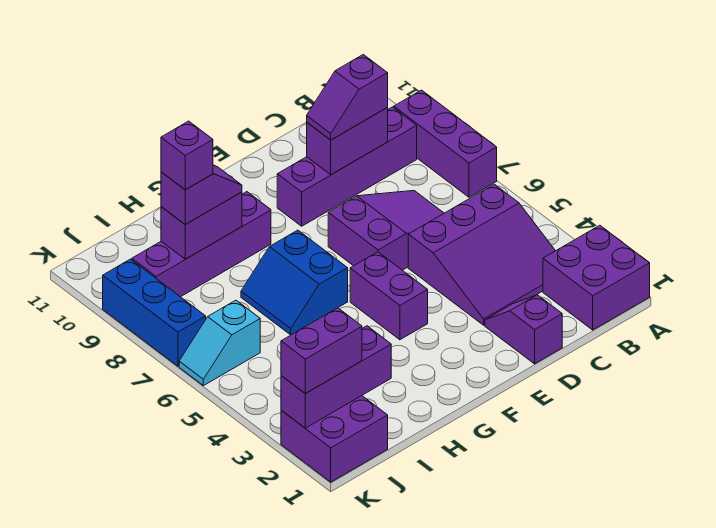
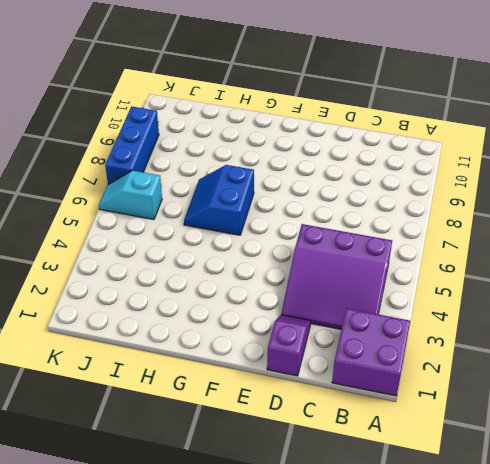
none -> purple 1x3 brick [394,90,497,197]
none -> purple 1x4 brick [277,107,417,226]
none -> purple 2x3 slope [328,191,444,270]

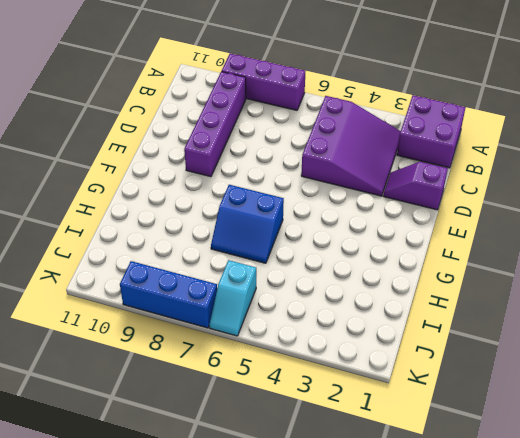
none -> purple 2x3 slope [328,191,444,270]
none -> purple 1x2 brick [350,252,428,340]
none -> purple 1x4 brick [132,192,271,297]

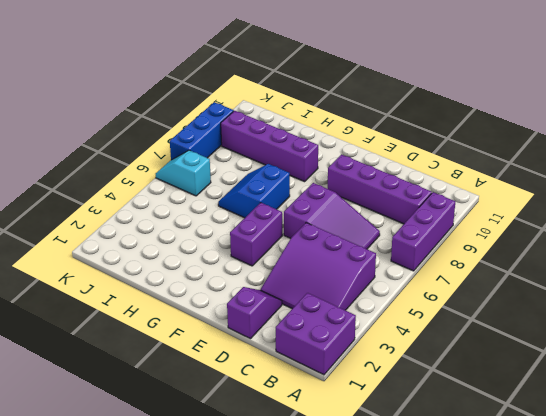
none -> purple 2x2 brick [281,396,388,482]
none -> purple 1x2 brick [307,108,388,175]
none -> purple 1x2 brick [161,192,242,259]

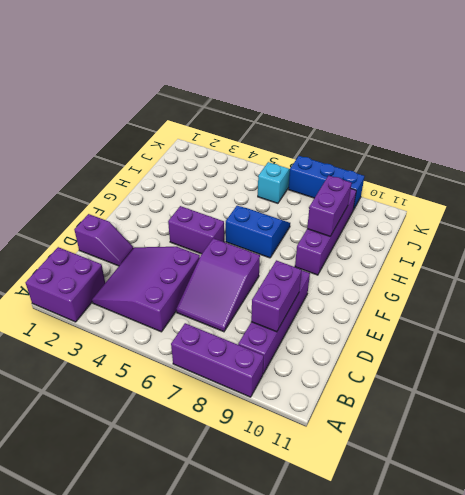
none -> purple 2x2 brick [281,396,388,482]
none -> purple 1x3 brick [281,326,391,428]
none -> purple 1x2 slope [307,55,388,140]

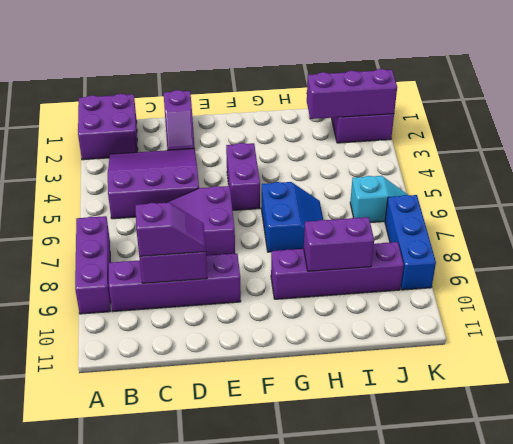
none -> purple 1x2 slope [161,165,242,224]
none -> purple 1x2 brick [281,308,362,394]
none -> purple 1x1 brick [161,121,213,190]

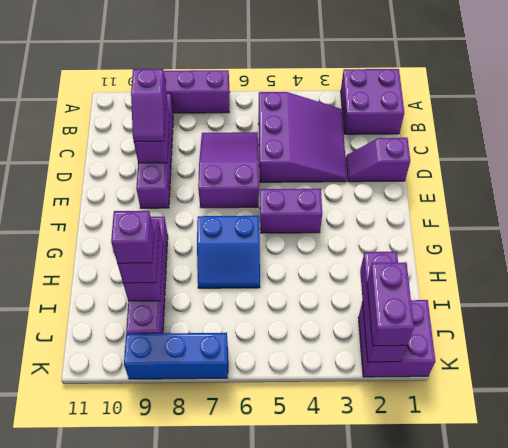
none -> cyan 1x2 slope [179,300,260,386]

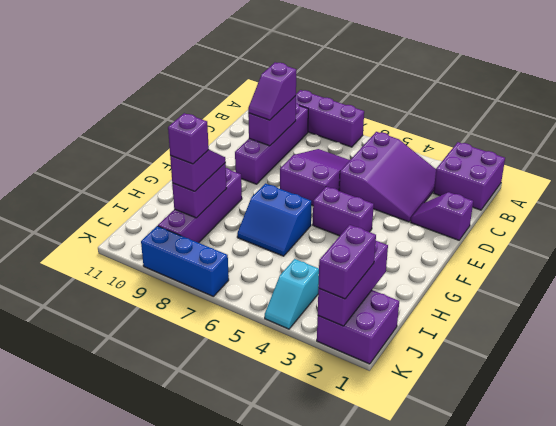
cyan 1x2 slope [265,259,319,329] -> cyan 1x2 slope moved to [179,300,260,386]

